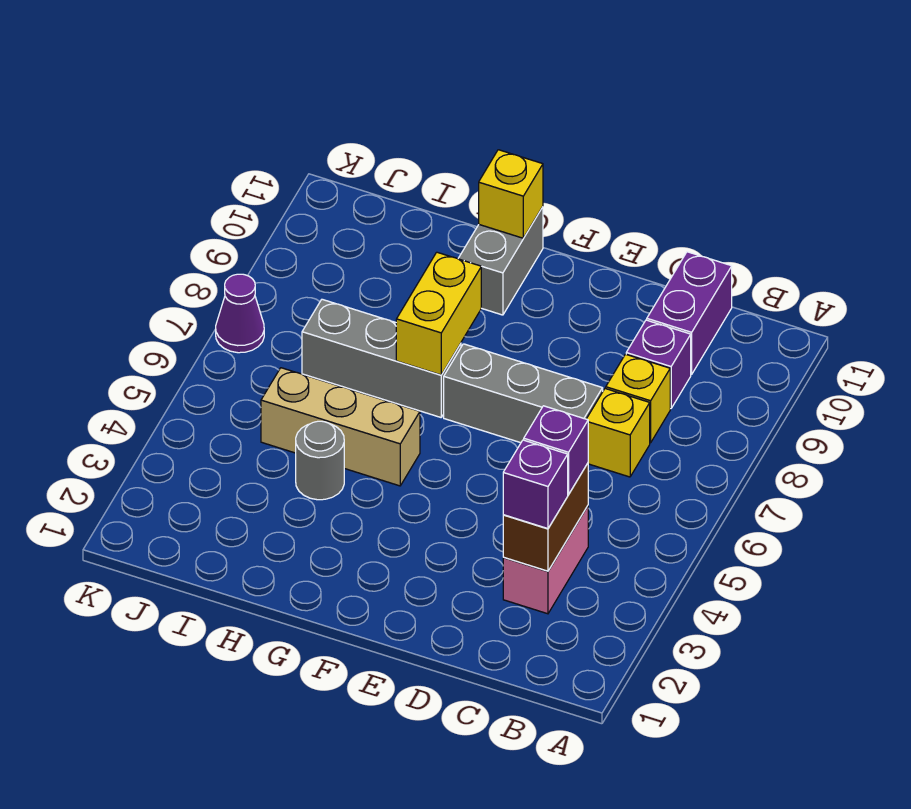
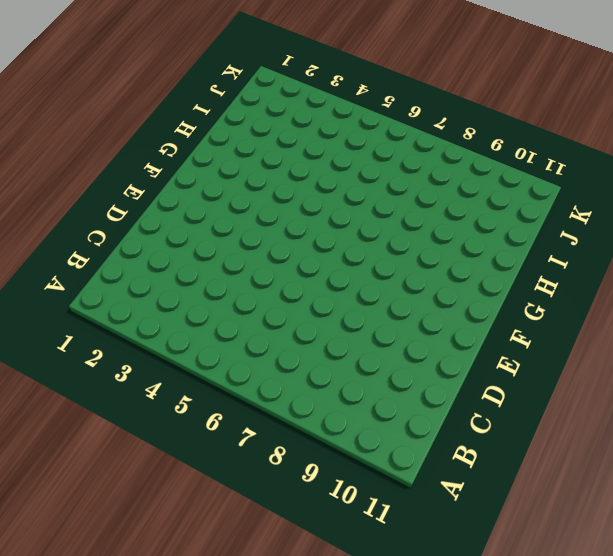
none -> pink 1x2 brick [503,506,588,614]
none -> yellow 1x1 brick [587,388,650,477]
none -> yellow 1x1 brick [606,354,670,443]

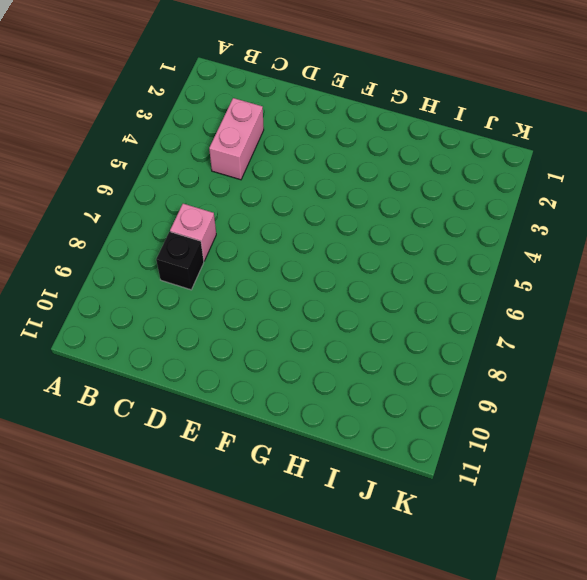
pink 1x1 brick [170,204,216,261] -> yellow 1x1 brick [587,388,650,477]
black 1x1 brick [156,232,204,290] -> yellow 1x1 brick [606,354,670,443]
none -> purple 1x1 brick [626,320,691,409]
none -> purple 1x2 brick [647,252,732,374]
none -> grey 1x3 brick [444,344,603,443]

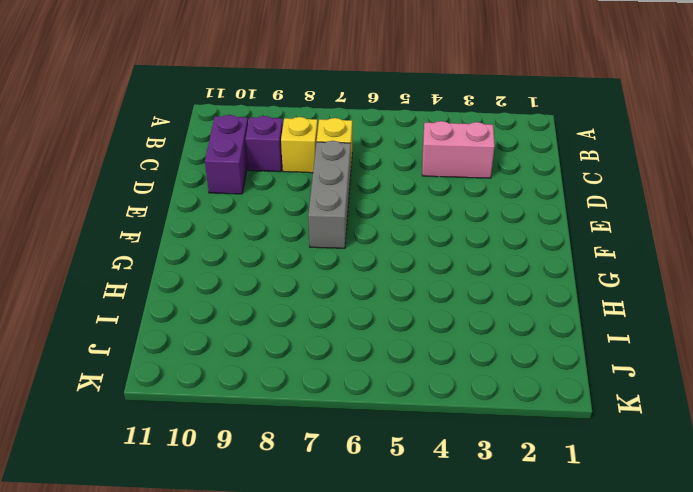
purple 1x2 brick [205,115,248,194] -> purple 1x2 brick turned to [647,252,732,374]
none -> tan 1x3 brick [261,368,420,486]
none -> grey 1x3 brick [302,299,461,417]
none -> grey 1x2 brick [458,207,543,315]

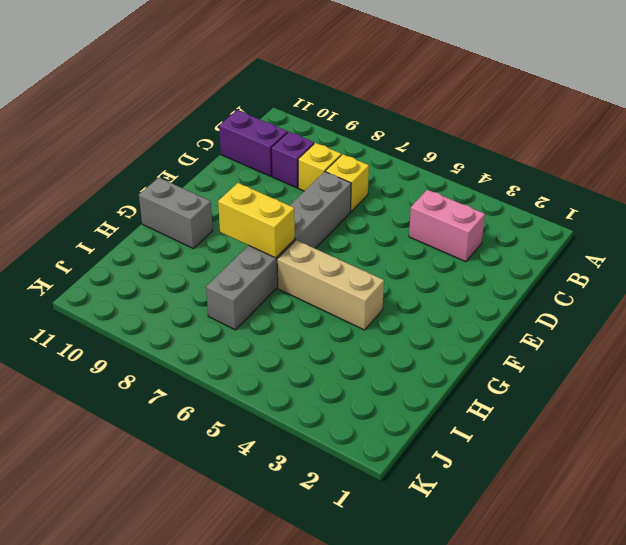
tan 1x3 brick [277,240,384,330] -> tan 1x3 brick turned to [261,368,420,486]
none -> grey 1x1 round brick [296,421,344,500]
none -> purple 1x1 cone [216,274,264,353]
none -> brown 1x2 brick [503,463,588,571]

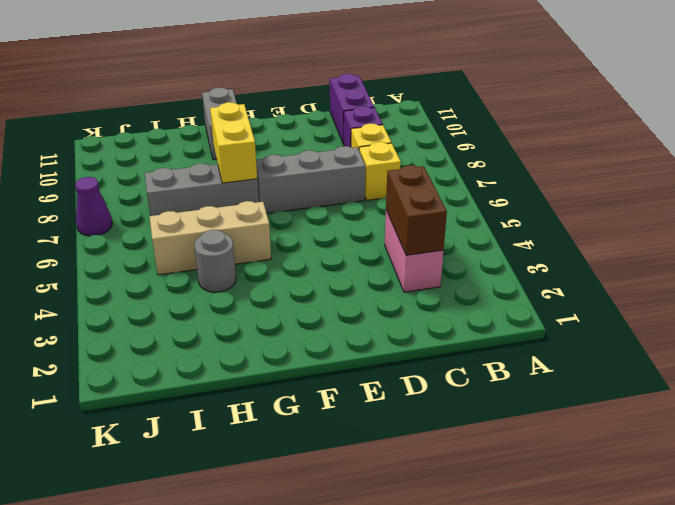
none -> yellow 1x1 brick [479,150,543,238]
none -> purple 1x1 brick [503,440,568,529]
none -> purple 1x1 brick [524,406,588,494]

